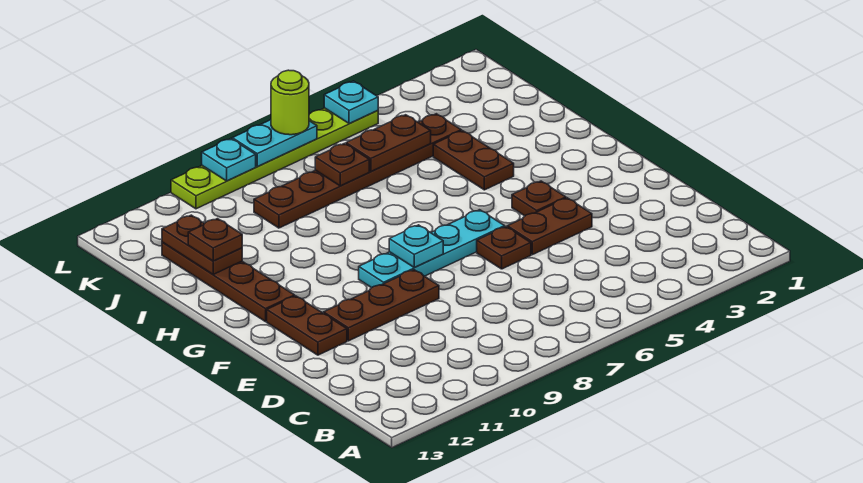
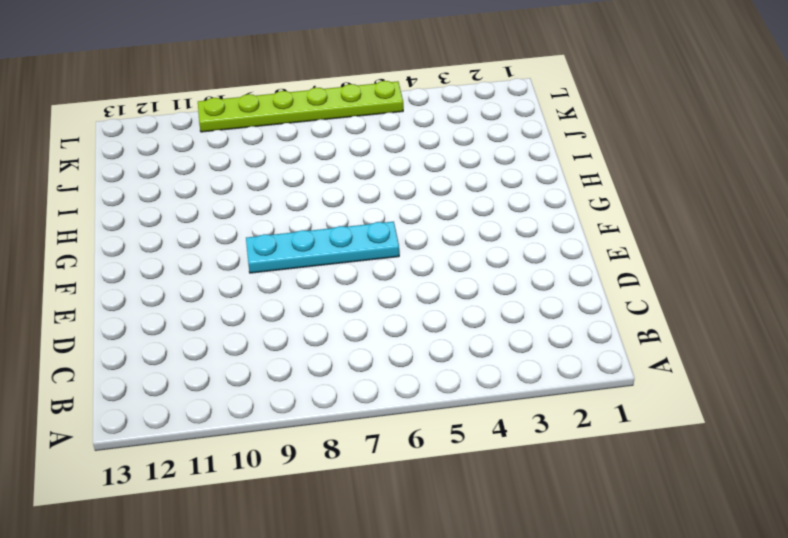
none -> brown 1x2 plate [507,198,592,255]
none -> brown 1x1 plate [477,227,531,269]
none -> brown 1x3 plate [324,270,439,341]

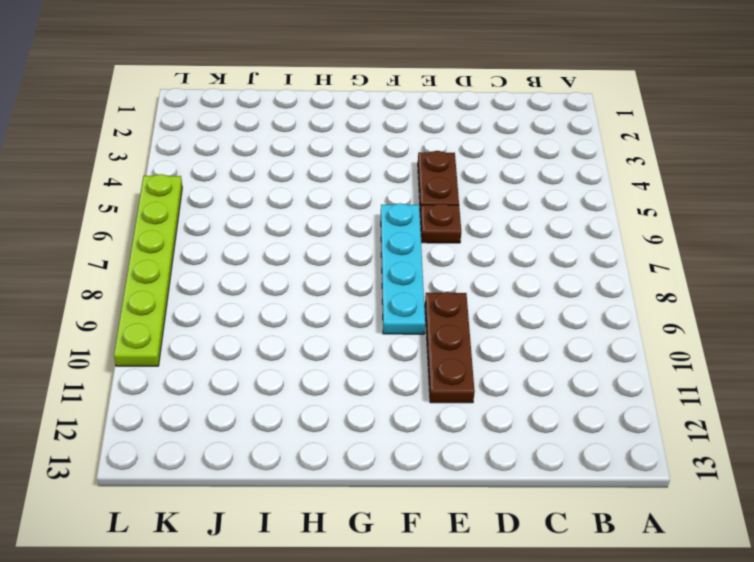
none -> brown 1x2 plate [267,296,347,355]
none -> brown 1x1 plate [512,181,566,216]
none -> brown 1x4 plate [162,242,295,322]

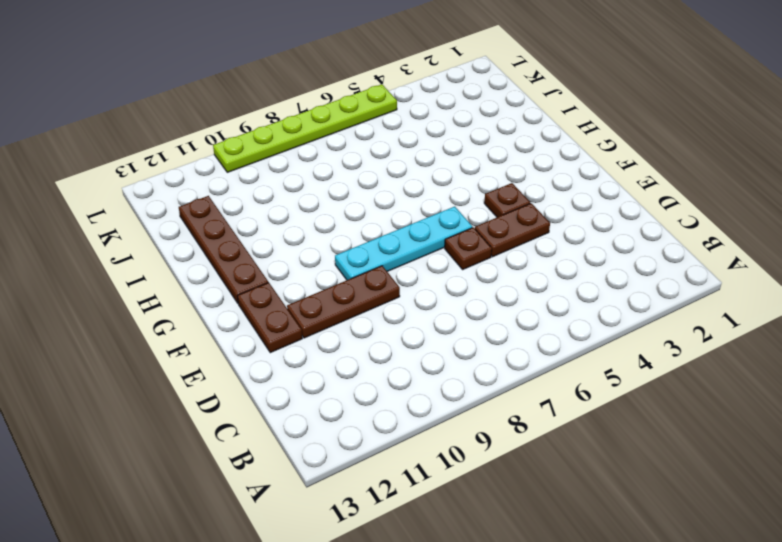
none -> brown 1x2 plate [433,131,514,190]
none -> brown 1x6 plate [254,114,461,228]
none -> cyan 1x1 plate [389,225,443,268]

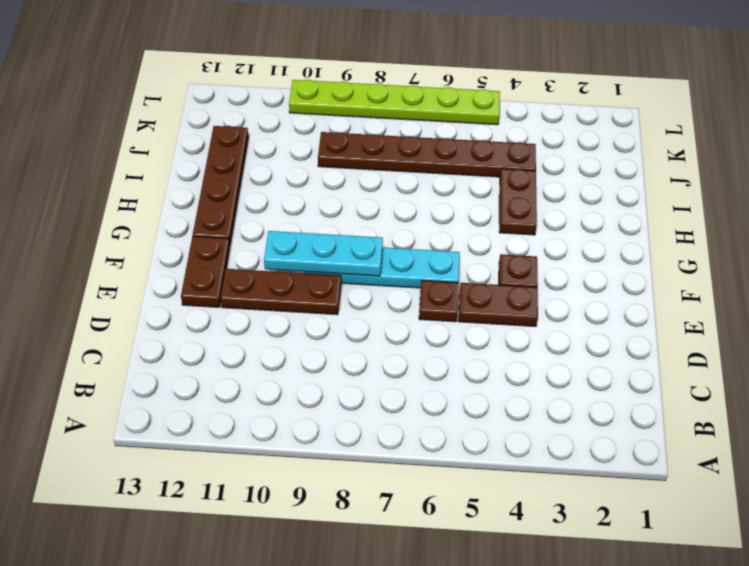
cyan 1x3 plate [264,231,383,276] -> cyan 1x1 plate [389,225,443,268]
none -> brown 1x2 plate [162,215,242,274]
none -> brown 1x2 plate [346,115,431,172]
none -> brown 1x1 plate [315,143,369,186]

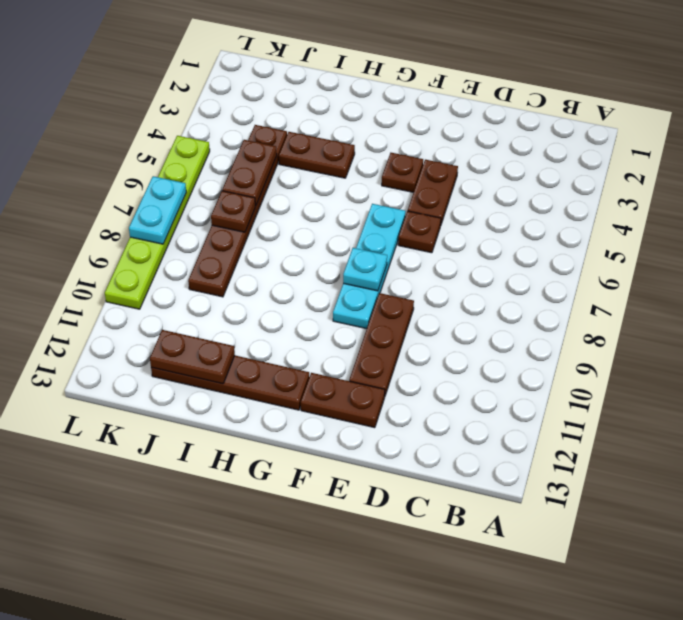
none -> cyan 1x1 plate [324,81,378,124]
none -> cyan 1x1 plate [202,139,256,181]
none -> brown 1x1 plate [188,219,242,261]

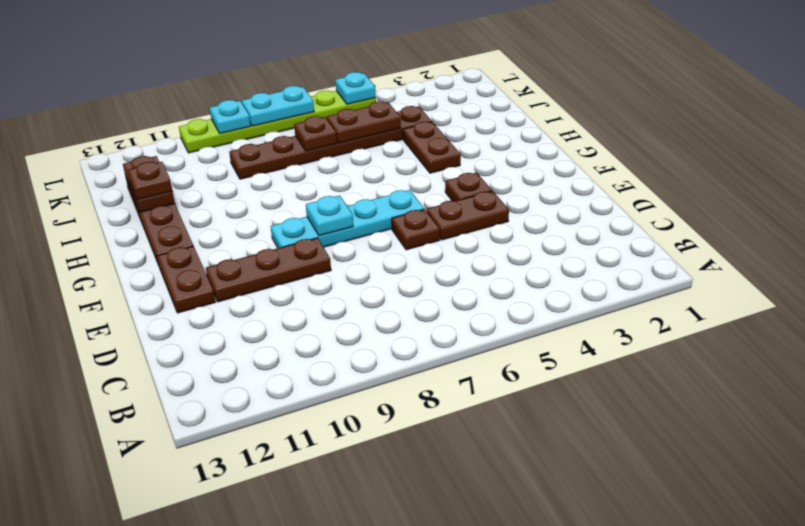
none -> lime 1x1 round brick [271,70,309,135]

